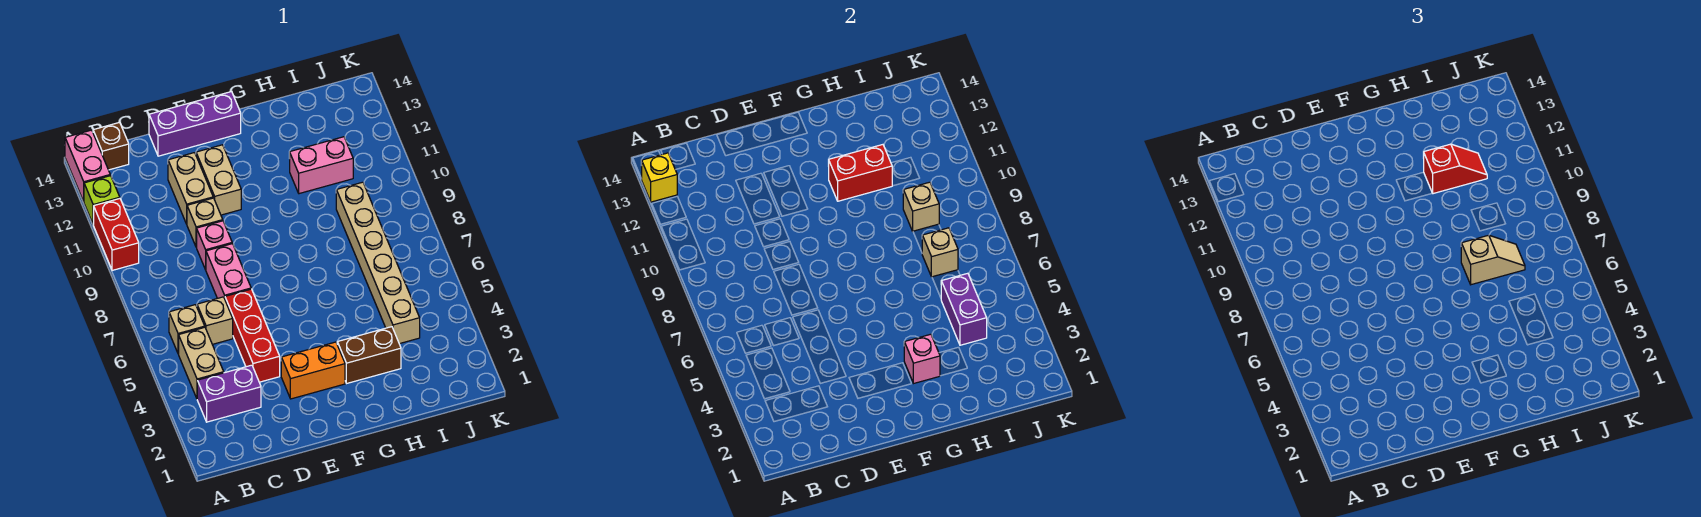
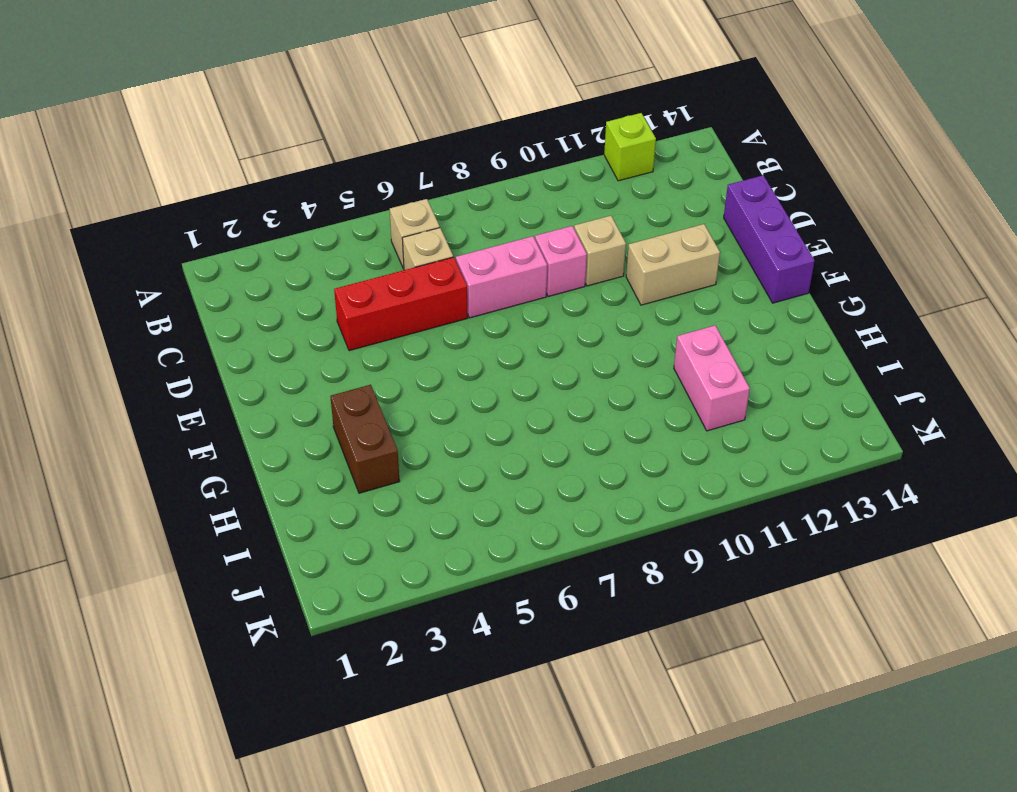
none -> red 1x2 brick [94,199,139,270]
none -> pink 1x2 brick [65,130,110,201]
none -> purple 1x2 brick [197,365,261,422]

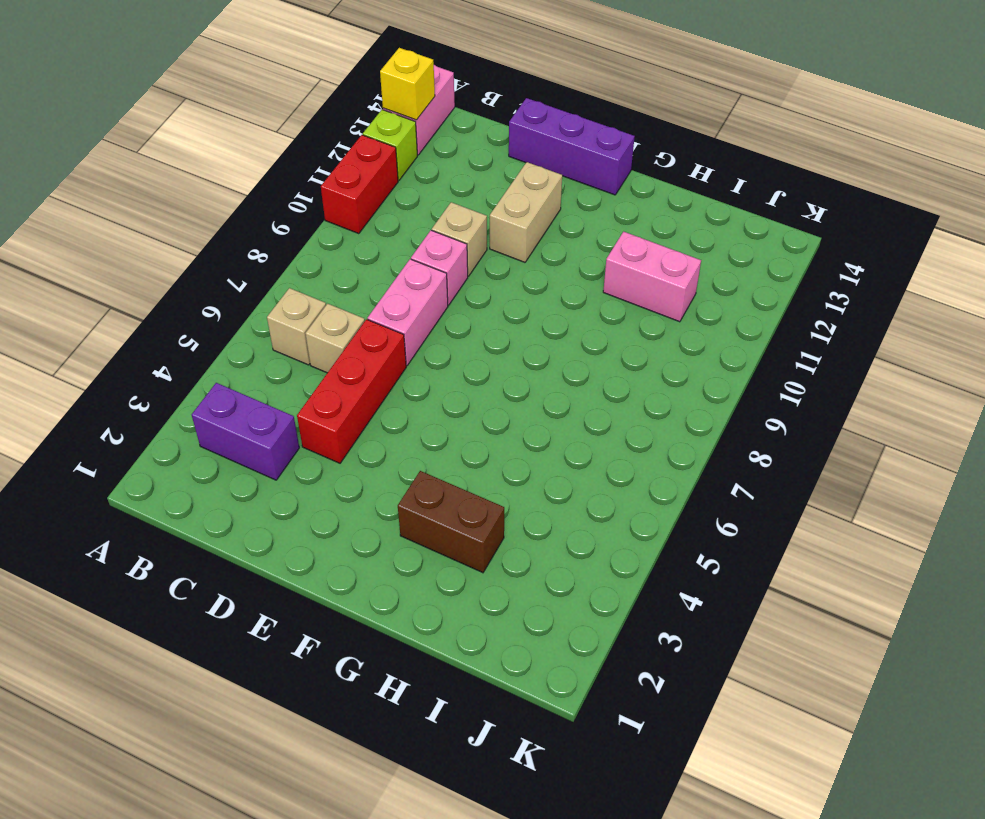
none -> tan 1x2 brick [179,327,224,398]
none -> brown 1x1 brick [93,122,129,170]
none -> tan 1x2 brick [168,153,213,224]

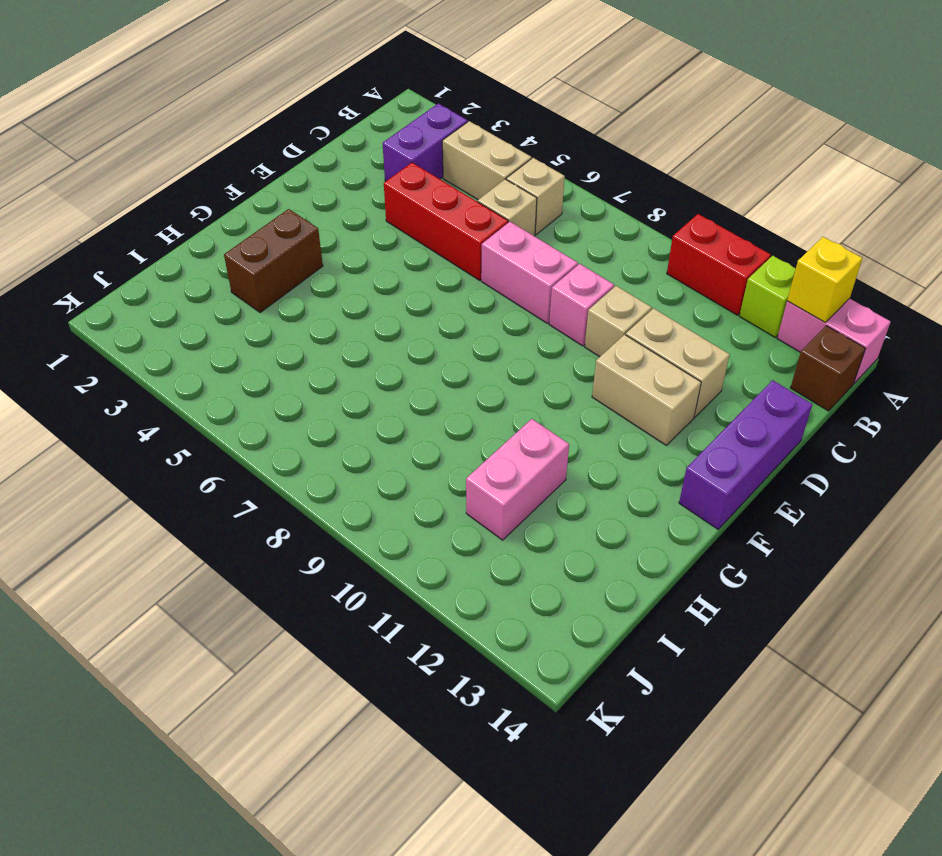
none -> orange 1x2 brick [281,342,345,399]
none -> tan 1x6 brick [336,182,420,344]
none -> pink 1x1 brick [904,334,940,383]

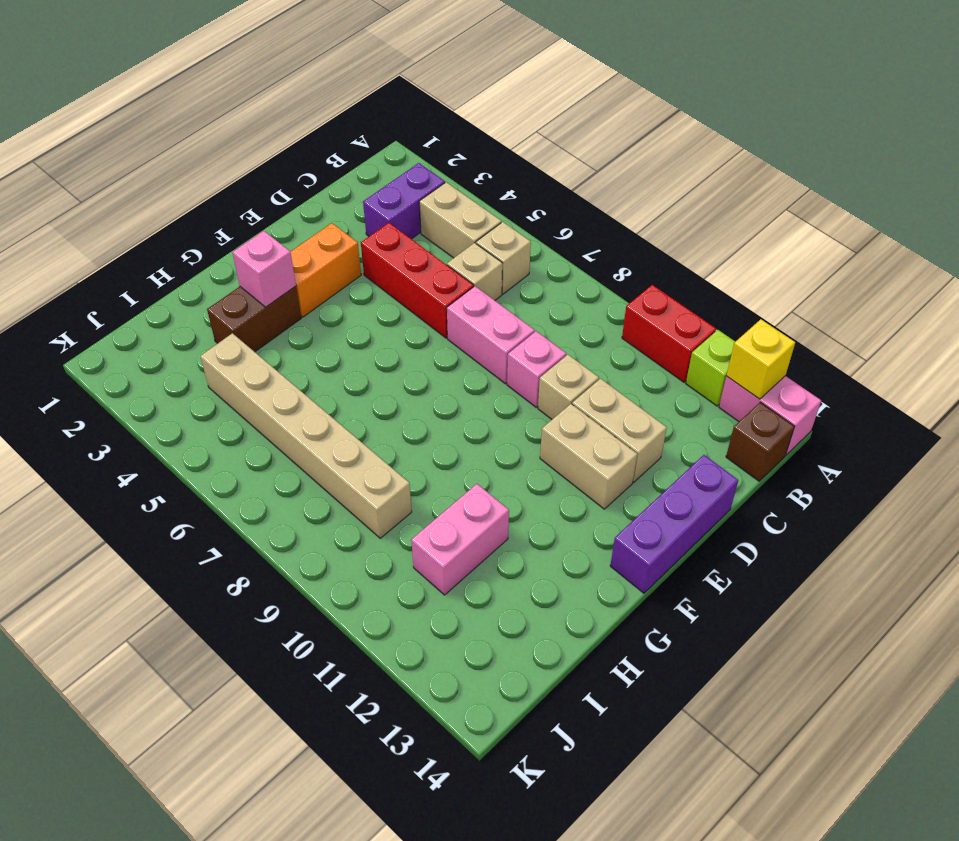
none -> red 1x2 brick [829,145,892,201]
none -> purple 1x2 brick [941,273,987,345]
none -> tan 1x1 brick [922,228,958,277]

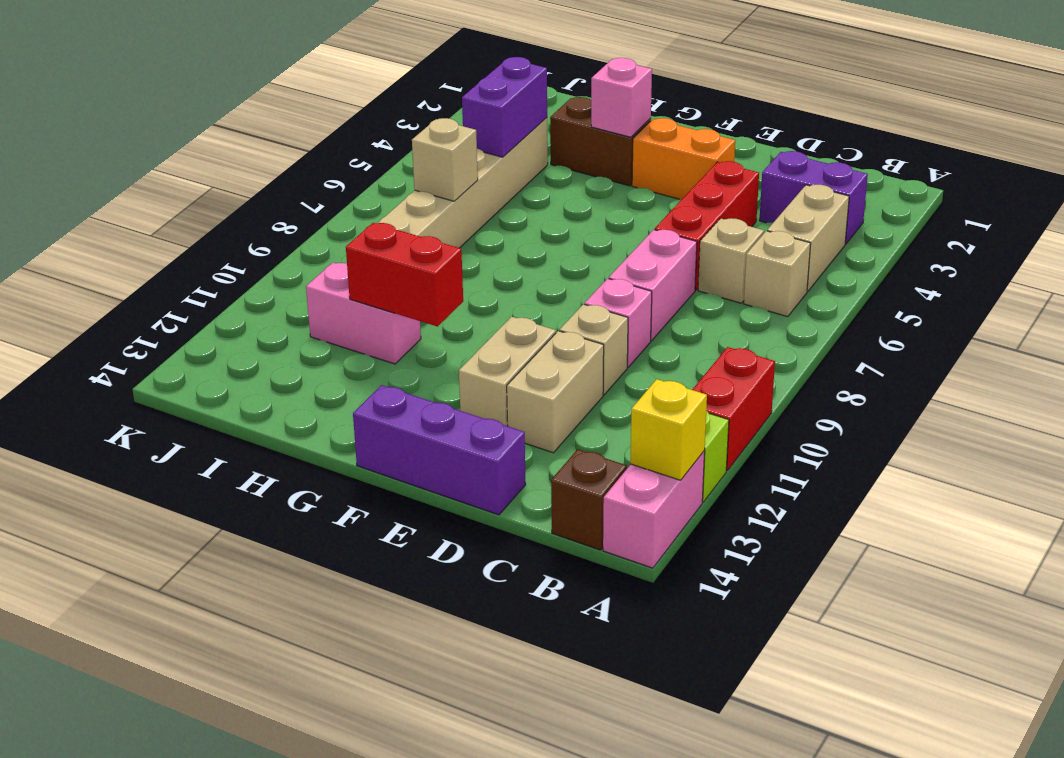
none -> tan 1x1 brick [903,182,939,231]
none -> tan 1x2 slope [1461,235,1525,285]
none -> red 1x2 slope [1423,144,1487,194]

